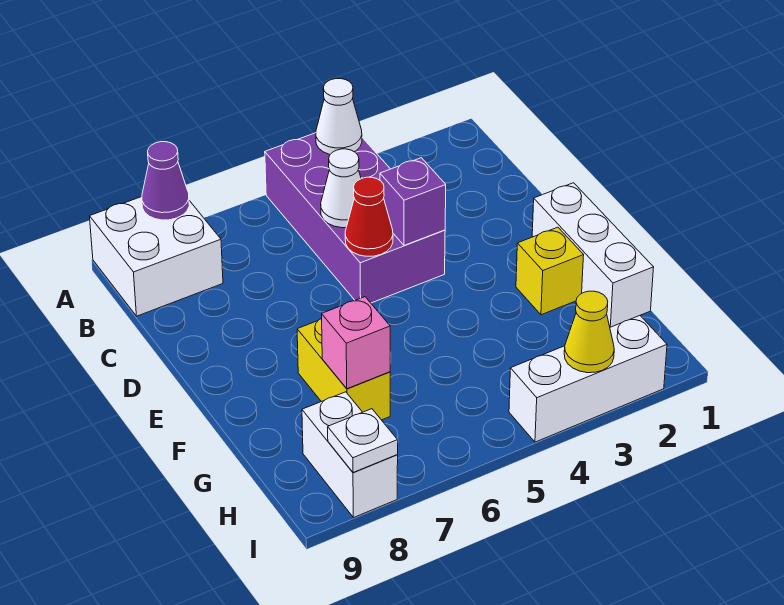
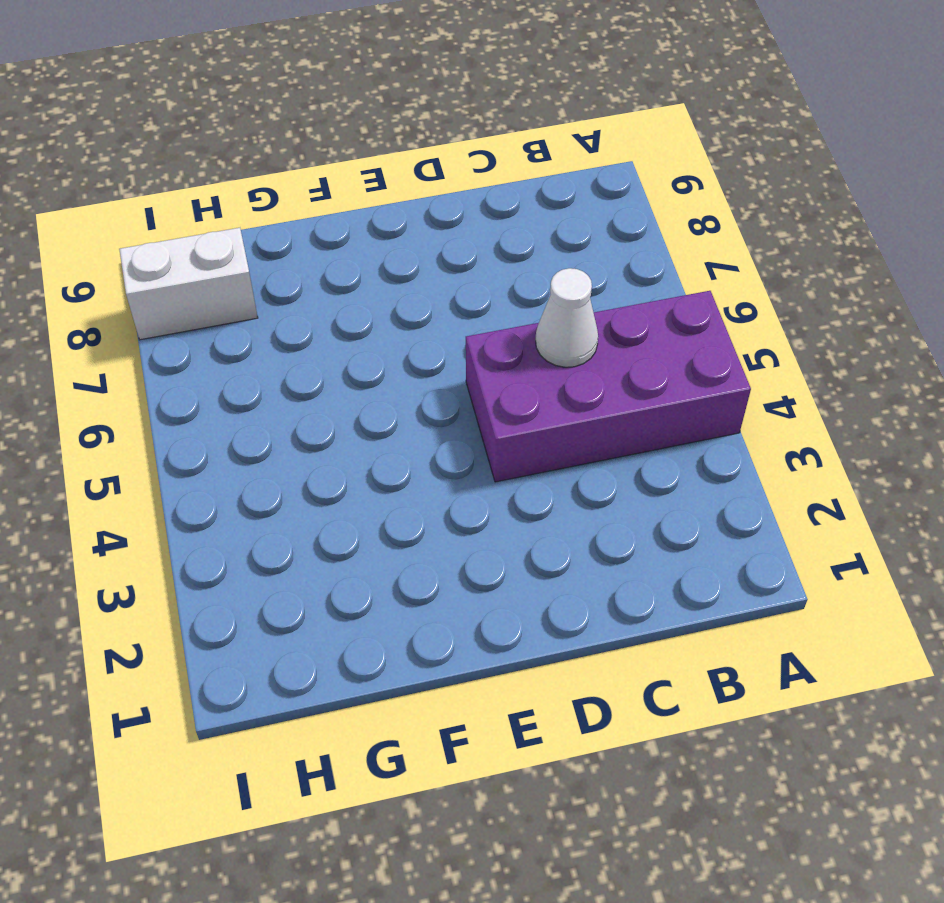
none -> white 2x2 brick [90,197,223,316]
none -> white 1x3 brick [532,183,654,327]
none -> yellow 1x1 brick [516,227,584,315]

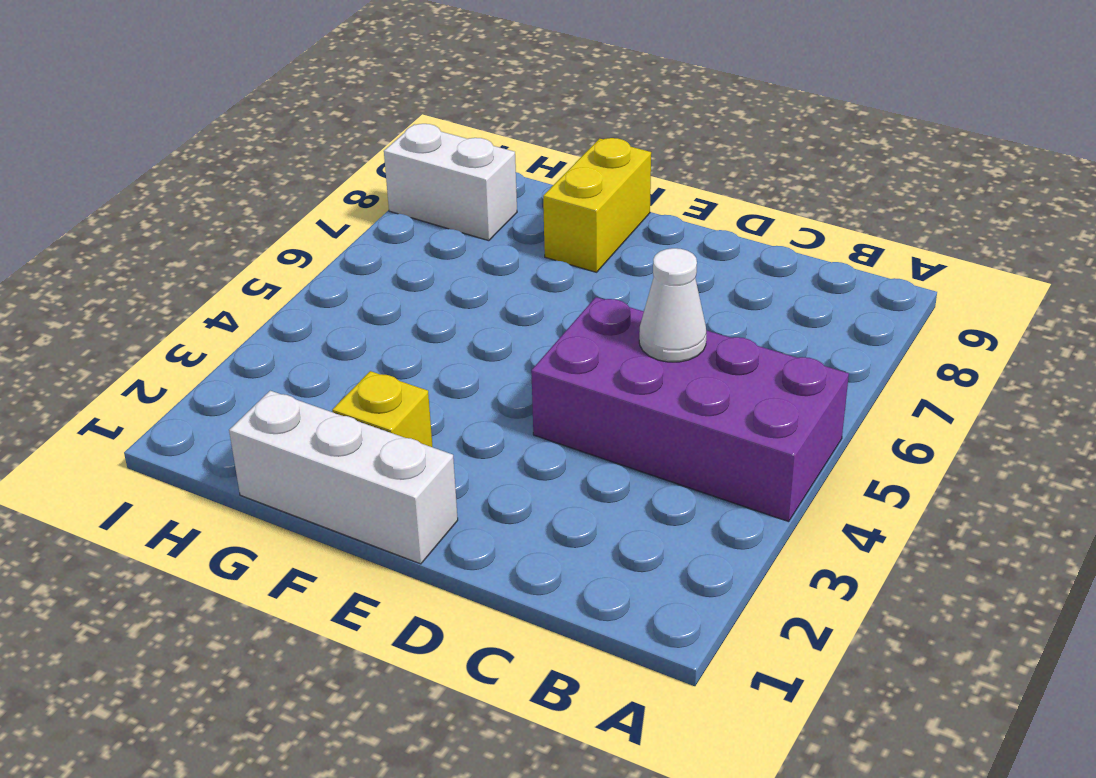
yellow 1x2 brick [543,138,651,272] -> yellow 1x2 brick turned to [297,319,390,420]
none -> white 2x2 brick [90,197,223,316]
none -> white 1x3 brick [509,316,667,442]
none -> white 1x1 cone [316,79,362,154]

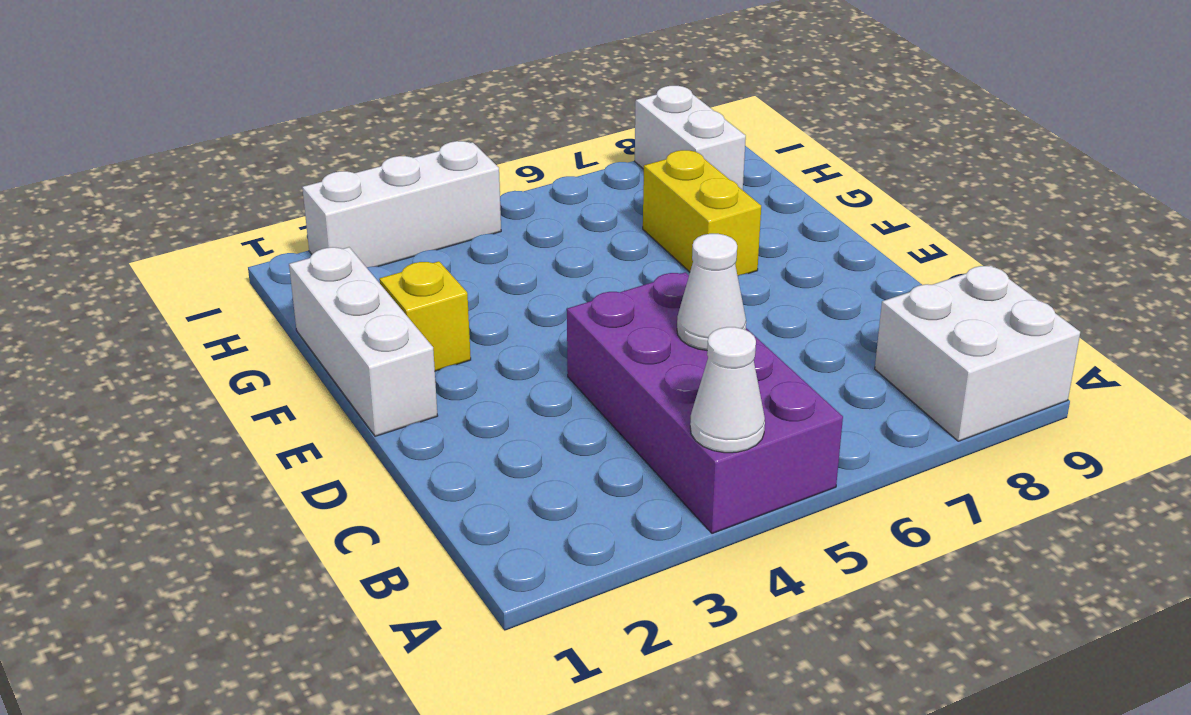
none -> purple 1x1 cone [142,142,189,220]
none -> purple 1x1 brick [380,158,446,245]
none -> red 1x1 cone [345,177,393,256]

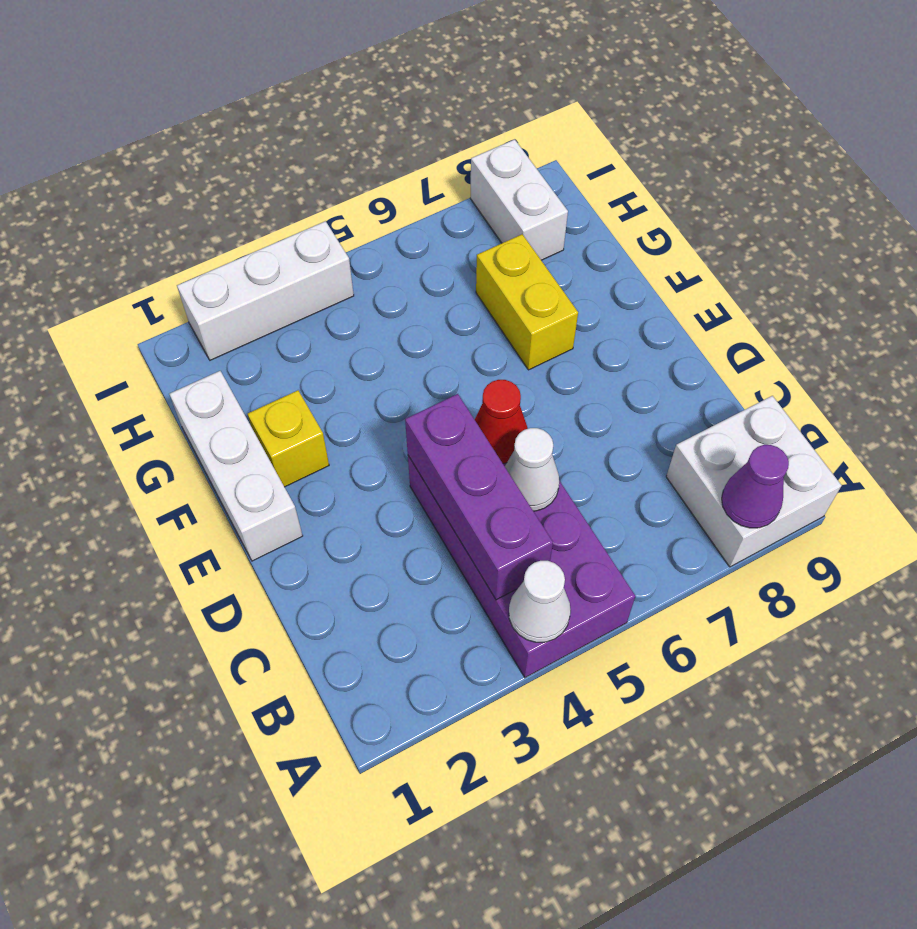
purple 1x3 brick [405,394,553,600] -> purple 1x1 brick [380,158,446,245]
none -> pink 1x1 brick [322,297,390,389]
none -> yellow 1x1 cone [564,291,614,373]
none -> white 1x1 plate [328,409,398,472]

